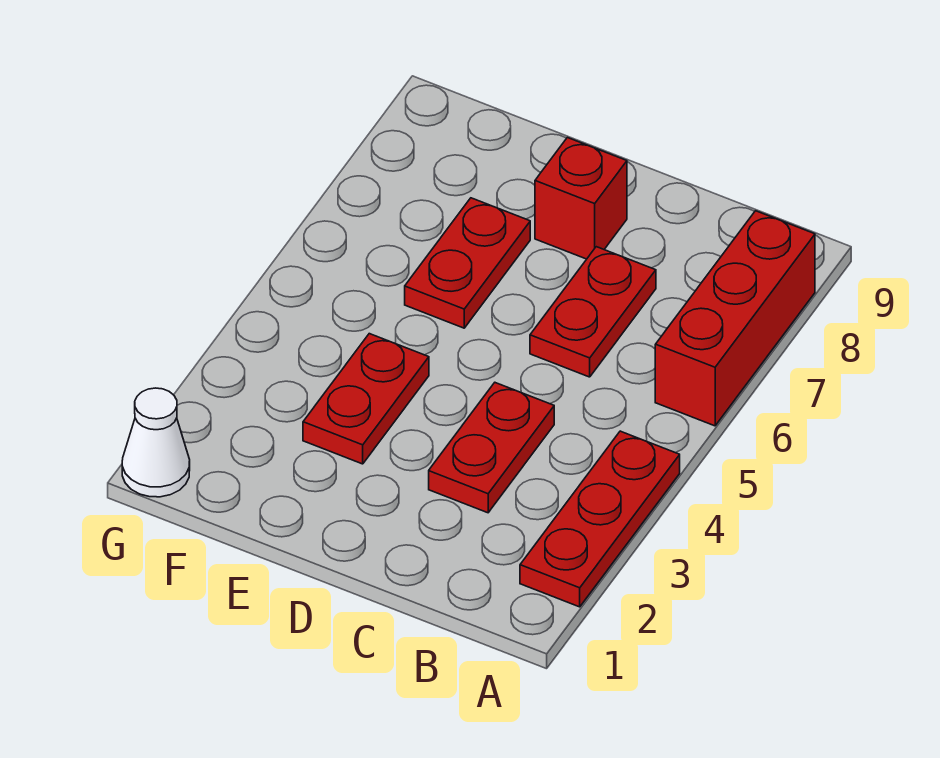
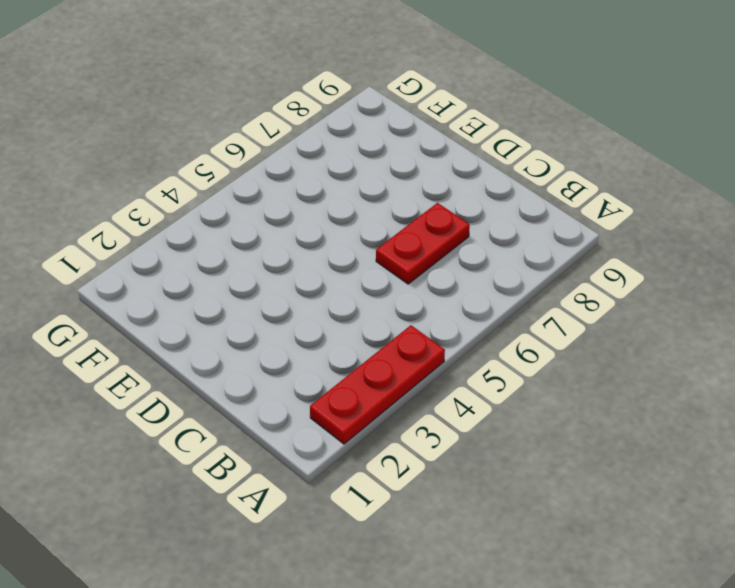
none -> red 1x3 brick [655,211,815,426]
none -> red 1x2 plate [429,383,554,513]

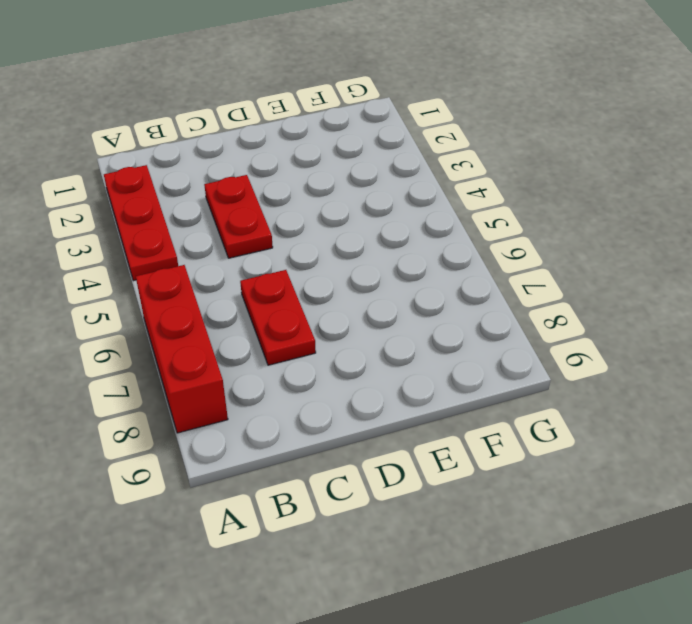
none -> red 1x1 brick [535,138,627,259]
none -> red 1x2 plate [303,334,429,464]

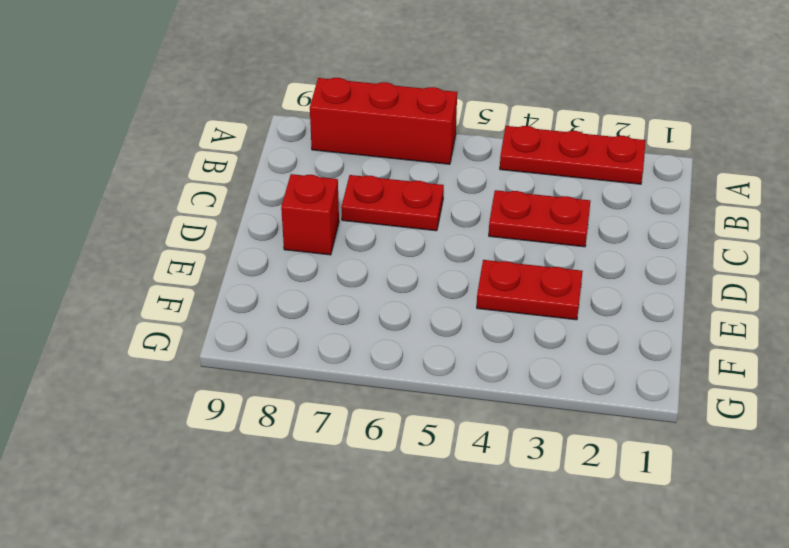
none -> red 1x2 plate [405,198,530,328]
none -> white 1x1 cone [122,388,190,497]

